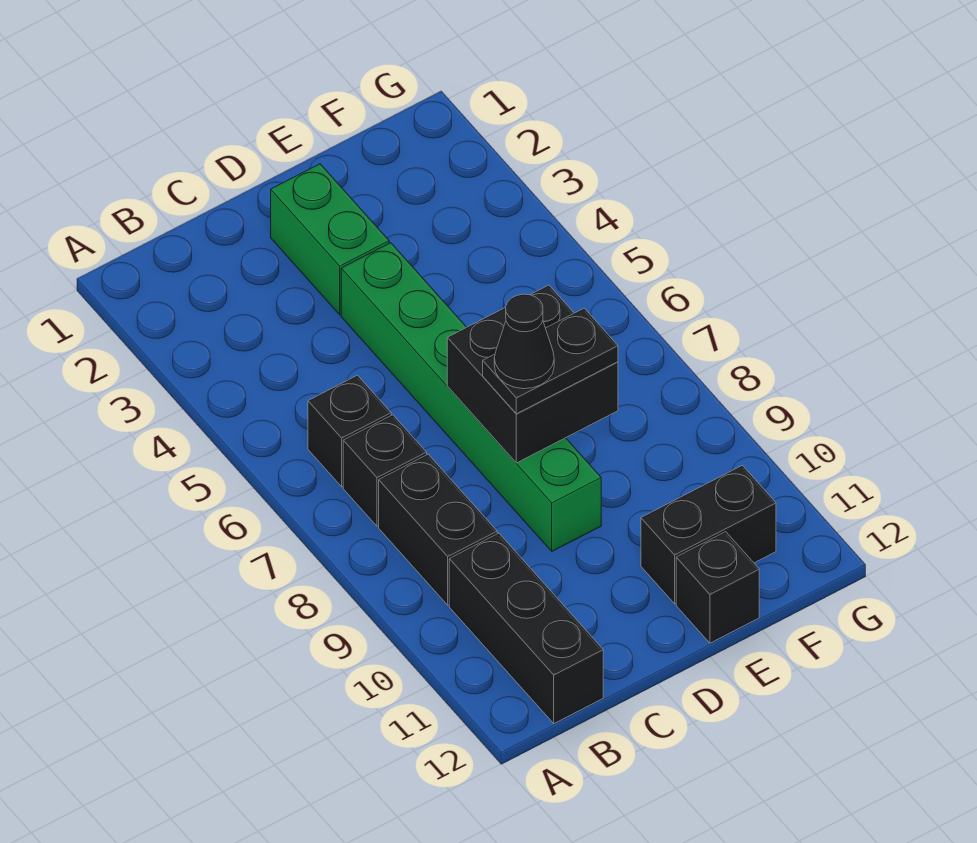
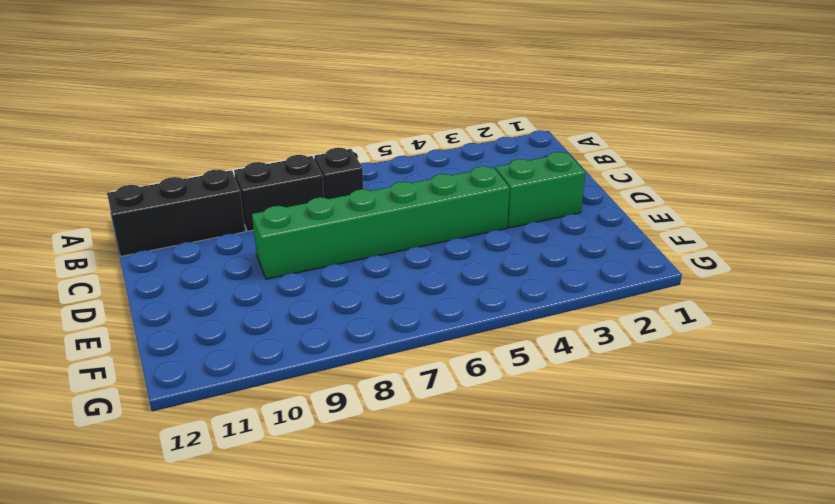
none -> black 1x1 brick [308,375,391,487]
none -> black 1x2 brick [641,465,776,604]

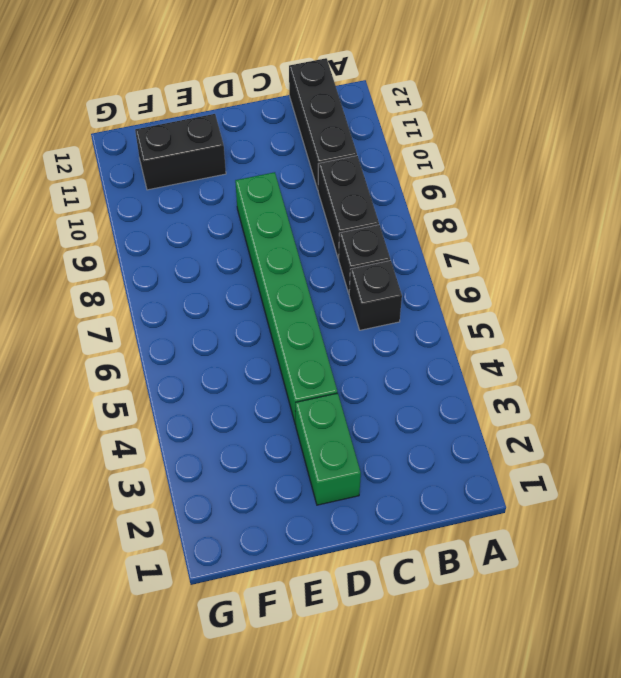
none -> black 1x1 brick [676,532,759,643]
none -> black 2x2 brick [447,285,618,463]

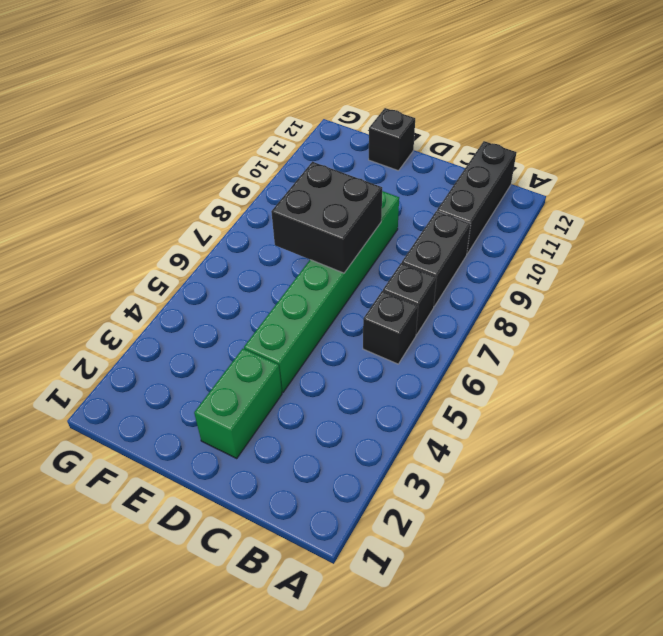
none -> black 1x2 brick [641,465,776,604]
none -> black 1x2 plate [483,308,618,414]

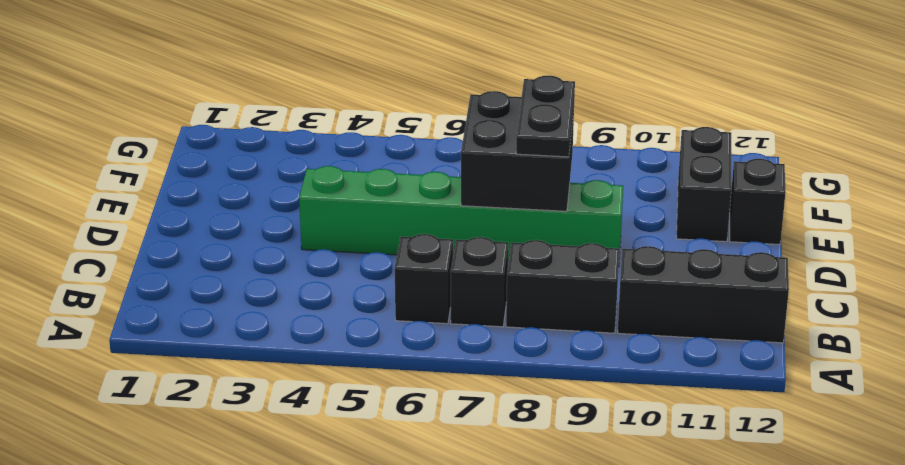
none -> green 1x2 brick [271,164,389,315]
none -> black 1x1 cone [494,294,554,389]

